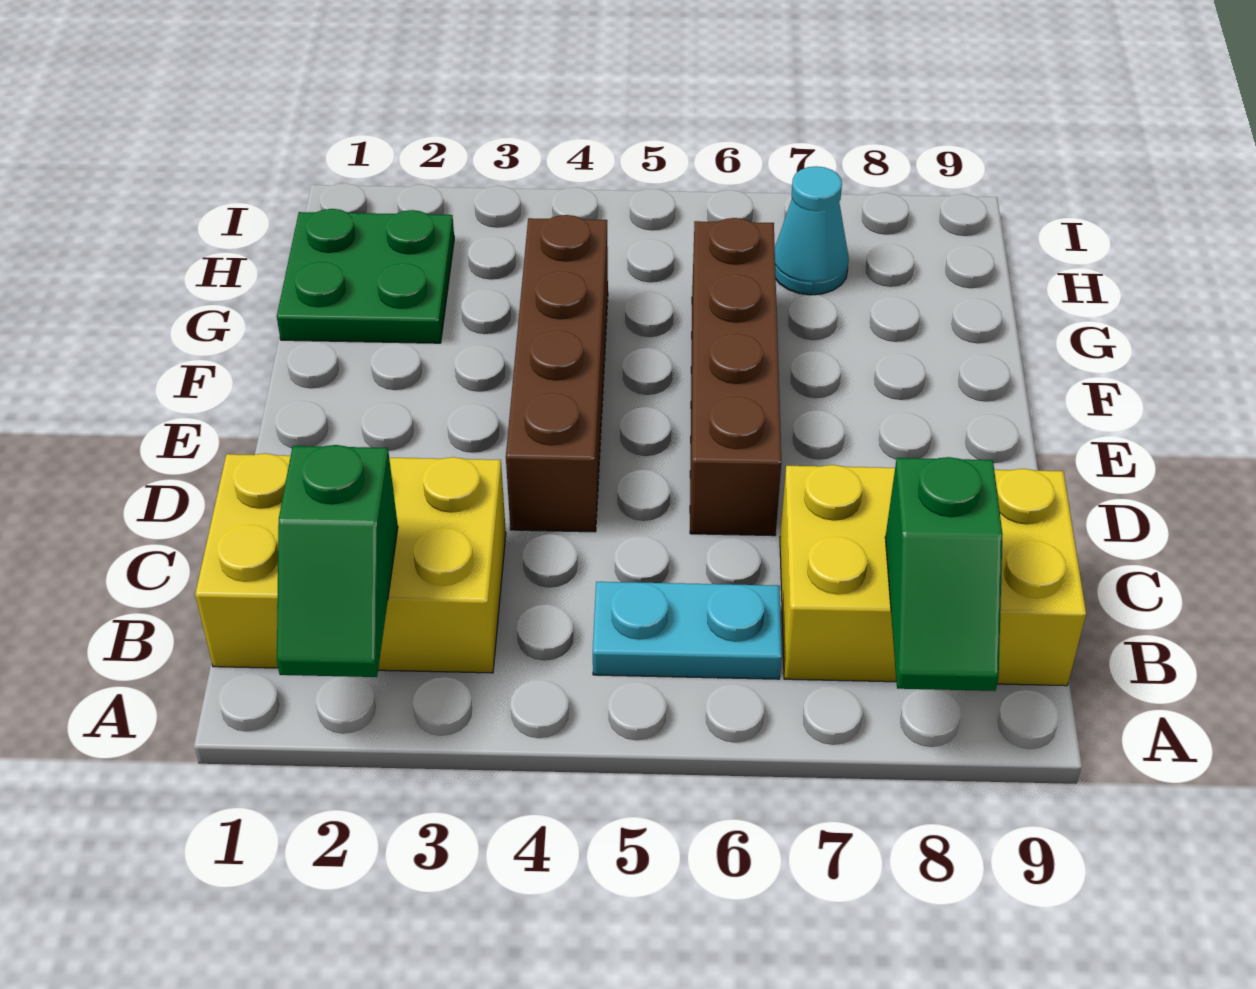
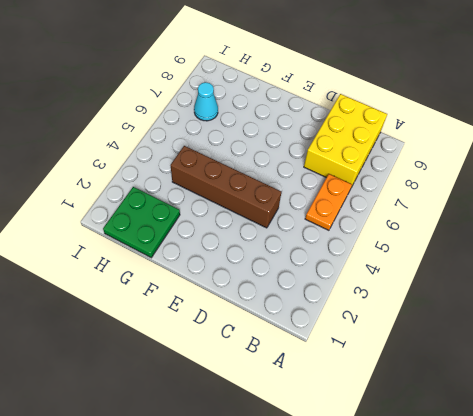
orange 1x2 plate [305,174,352,230] -> cyan 1x2 plate [593,582,782,679]
none -> yellow 2x3 brick [195,453,506,673]
none -> brown 1x4 brick [690,218,781,536]

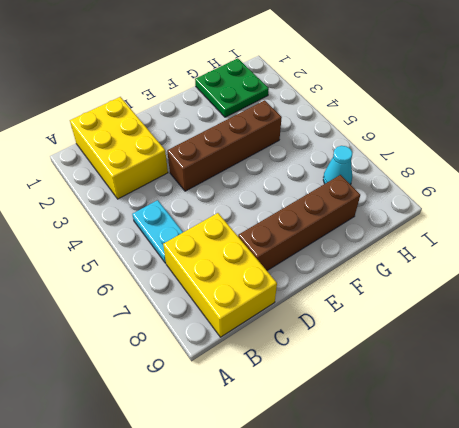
brown 1x4 brick [238,175,360,271] -> brown 1x4 brick moved to [690,218,781,536]
none -> green 1x2 slope [277,445,398,677]
none -> green 1x2 slope [885,457,1003,691]

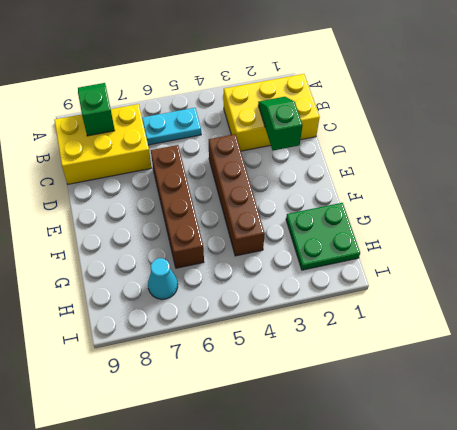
green 1x2 slope [258,97,303,150] -> green 1x2 slope moved to [277,445,398,677]

